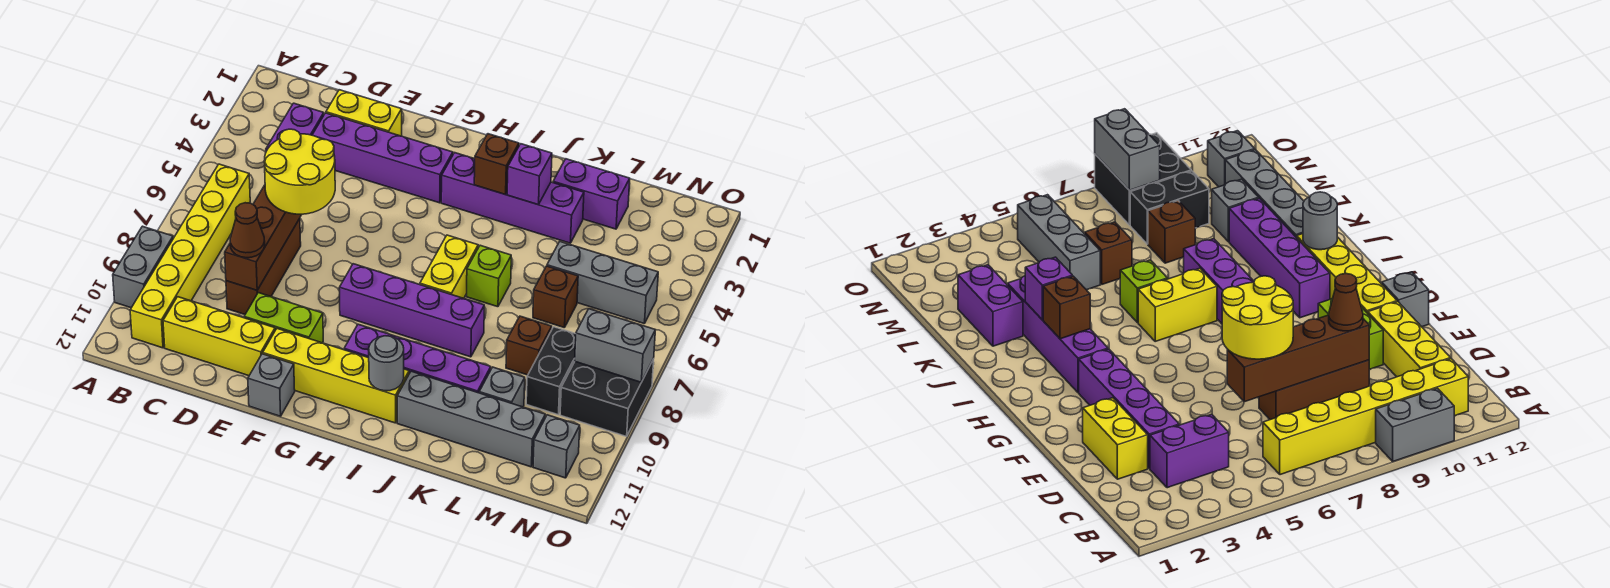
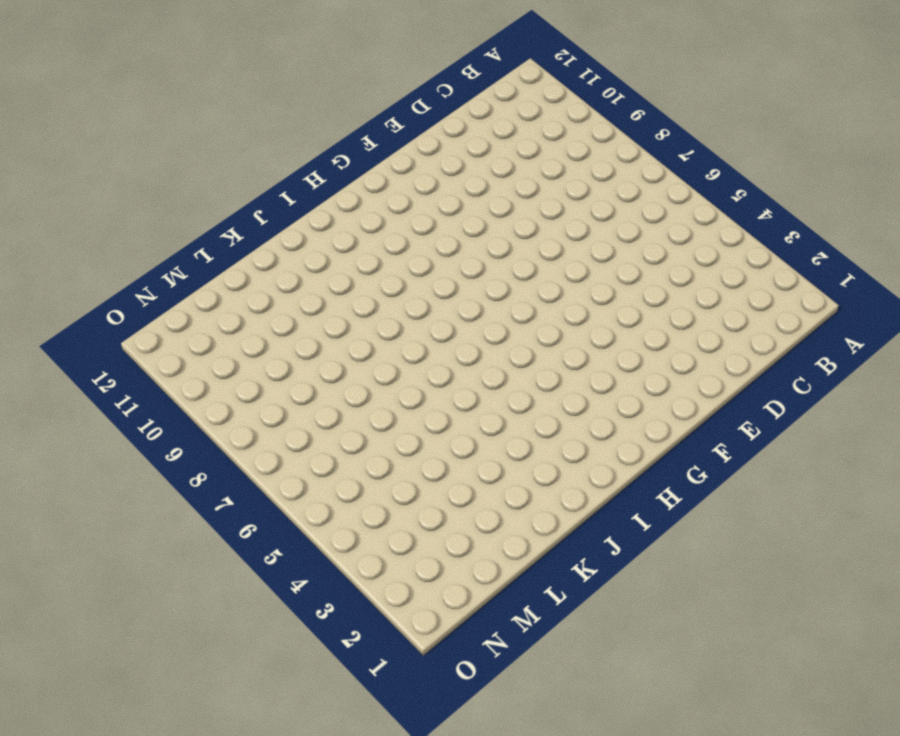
none -> grey 1x2 brick [113,226,173,308]
none -> yellow 1x6 brick [130,164,250,348]
none -> purple 1x2 brick [266,103,324,151]
none -> yellow 1x3 brick [163,297,275,376]

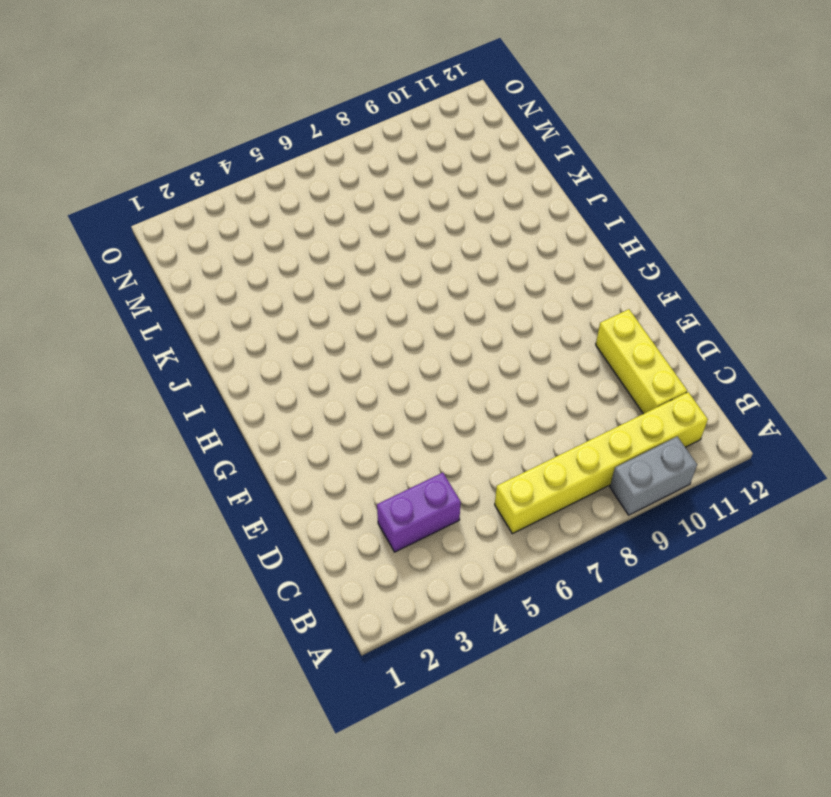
none -> yellow 1x2 brick [326,90,402,136]
none -> purple 1x4 brick [313,113,453,203]
none -> brown 1x3 brick [226,218,301,314]
none -> lime 1x2 brick [244,293,323,343]

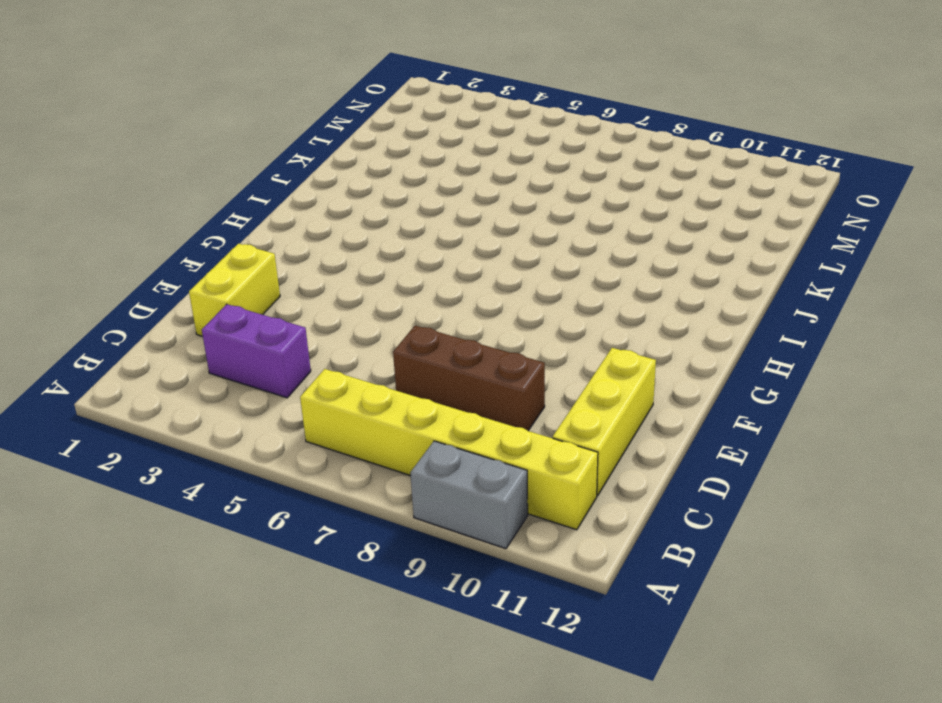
none -> purple 1x4 brick [313,113,453,203]
none -> lime 1x2 brick [244,293,323,343]
none -> yellow 1x4 brick [263,329,409,423]
none -> grey 1x1 brick [248,354,295,416]

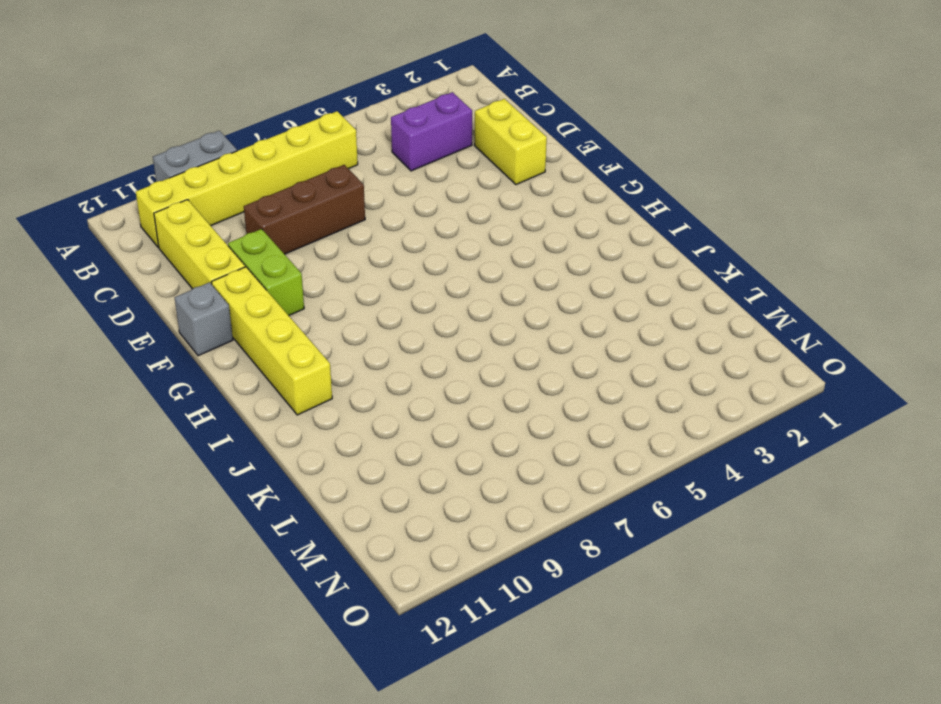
none -> purple 1x4 brick [313,113,453,203]
none -> purple 1x4 brick [339,264,484,357]
none -> purple 1x4 brick [441,153,584,243]
none -> purple 1x4 brick [344,324,491,393]

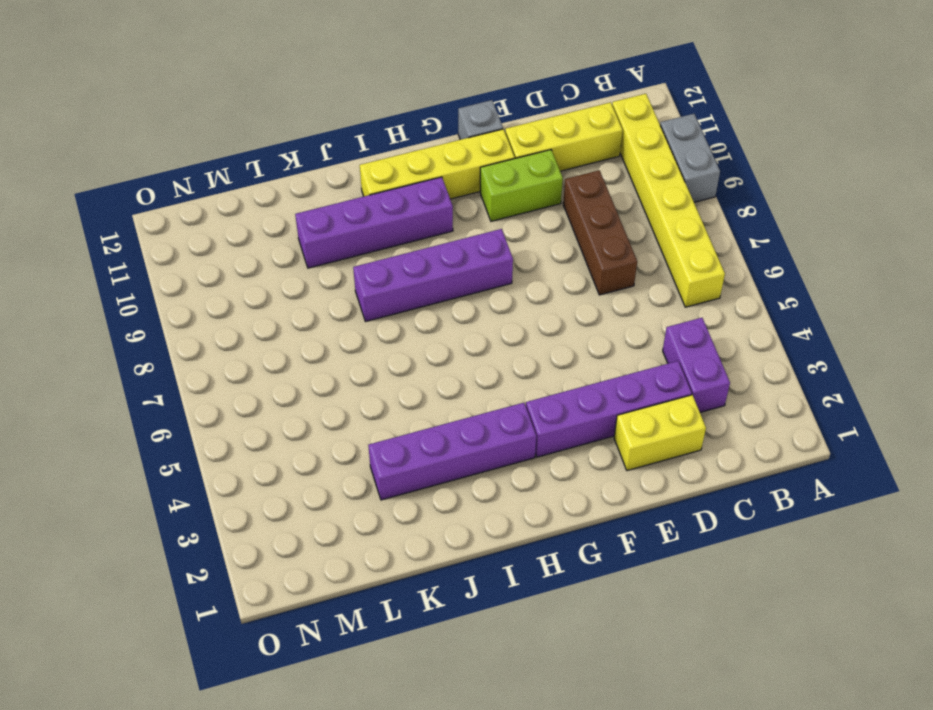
none -> yellow 1x2 brick [420,235,478,298]
none -> lime 1x1 brick [467,245,511,307]
none -> grey 1x4 brick [397,371,545,467]
none -> purple 1x2 brick [553,159,630,229]

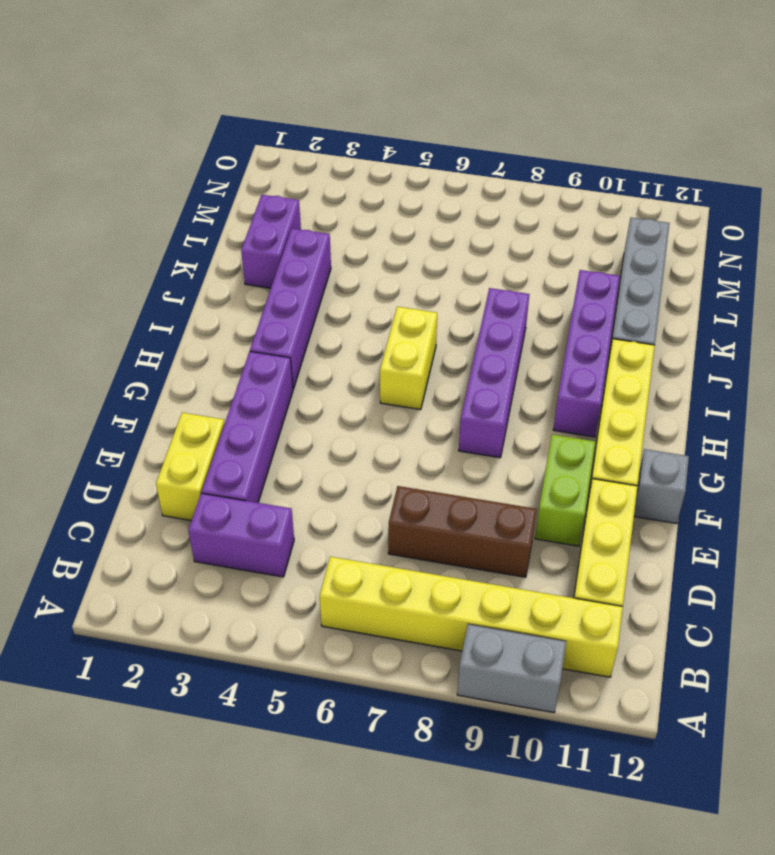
yellow 1x2 brick [380,307,437,410] -> yellow 1x2 brick turned to [420,235,478,298]
none -> lime 1x1 brick [467,245,511,307]
none -> grey 1x3 brick [547,242,658,324]
none -> brown 1x1 brick [533,266,578,328]
none -> brown 1x1 brick [506,316,552,375]

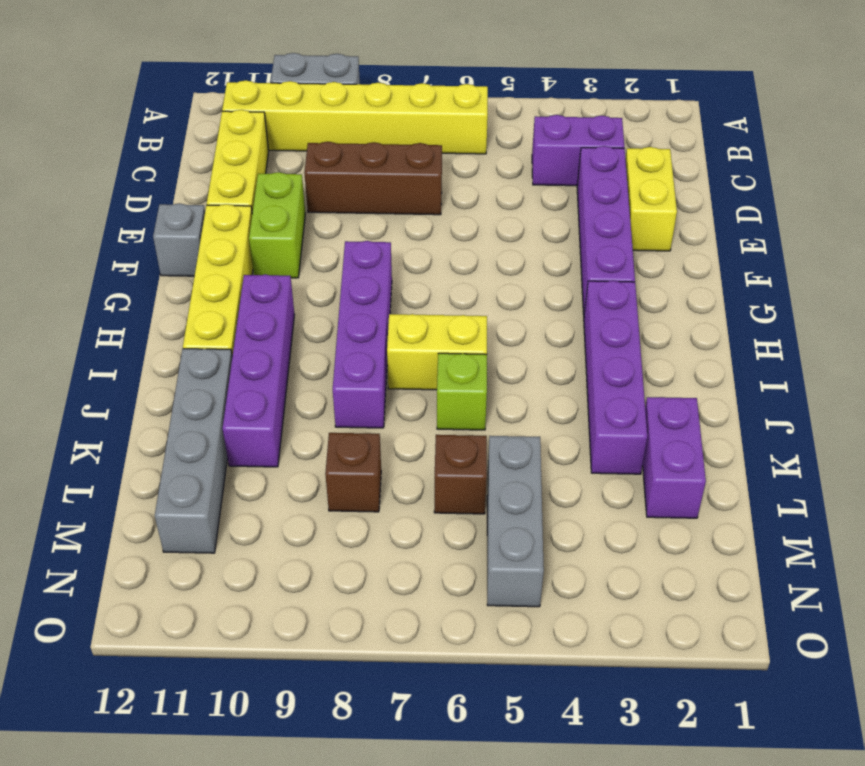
none -> grey 1x1 brick [479,367,525,407]
none -> black 1x2 brick [526,327,576,415]
none -> black 2x2 brick [560,359,654,436]
none -> grey 1x1 brick [533,415,580,478]

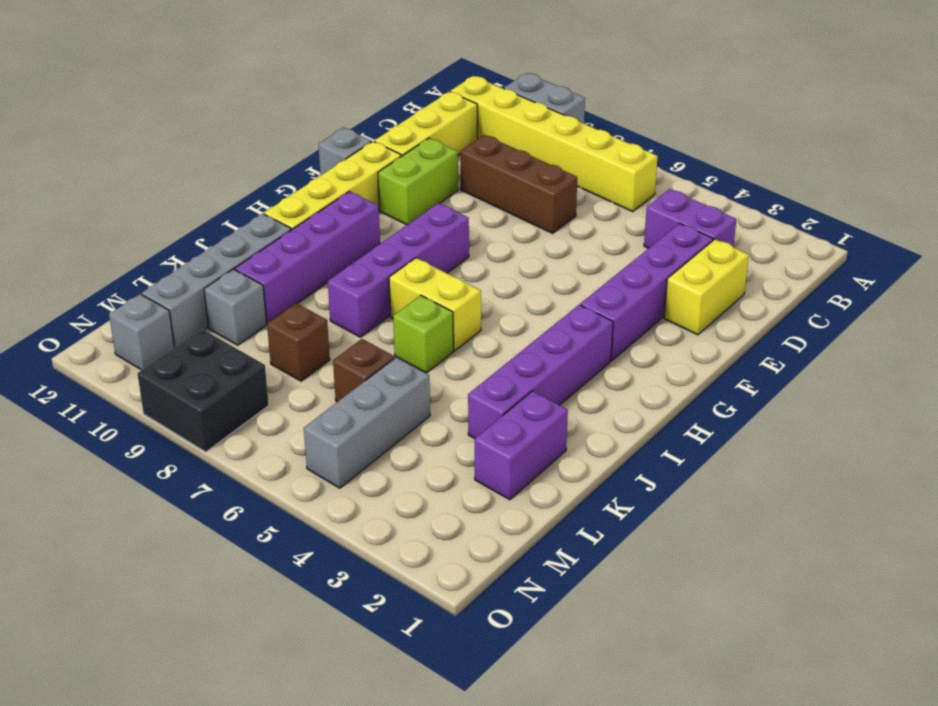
none -> black 1x2 brick [526,327,576,415]
none -> brown 1x4 brick [225,185,302,290]
none -> brown 1x1 brick [474,134,519,194]
none -> grey 1x1 round brick [369,336,404,391]

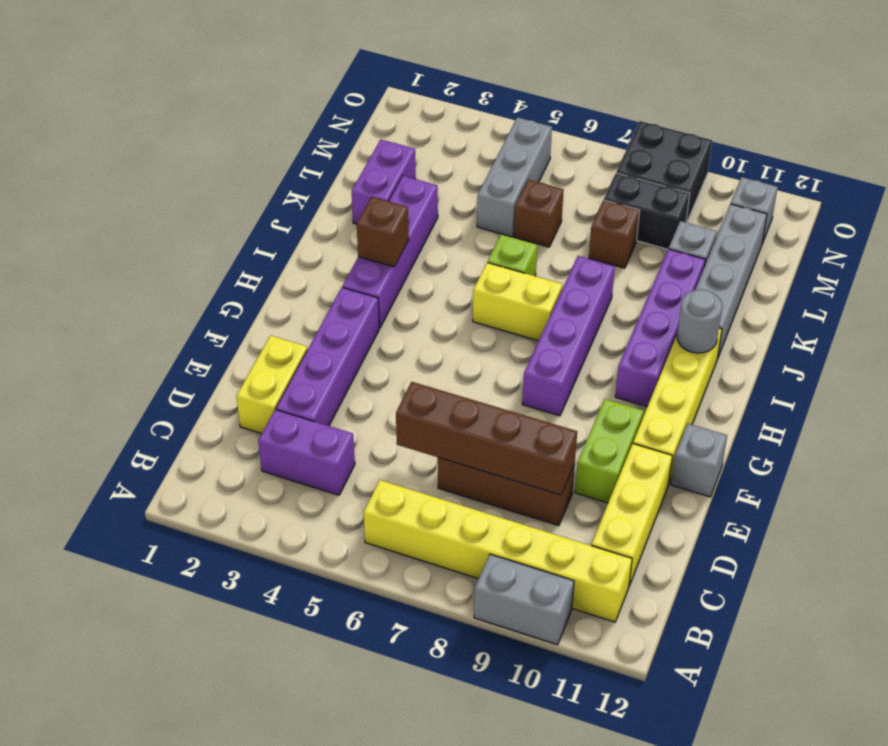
none -> purple 1x1 brick [507,144,552,205]
none -> grey 1x2 brick [575,309,655,382]
none -> yellow 2x2 round brick [264,129,335,214]
none -> brown 1x1 cone [230,203,265,258]

